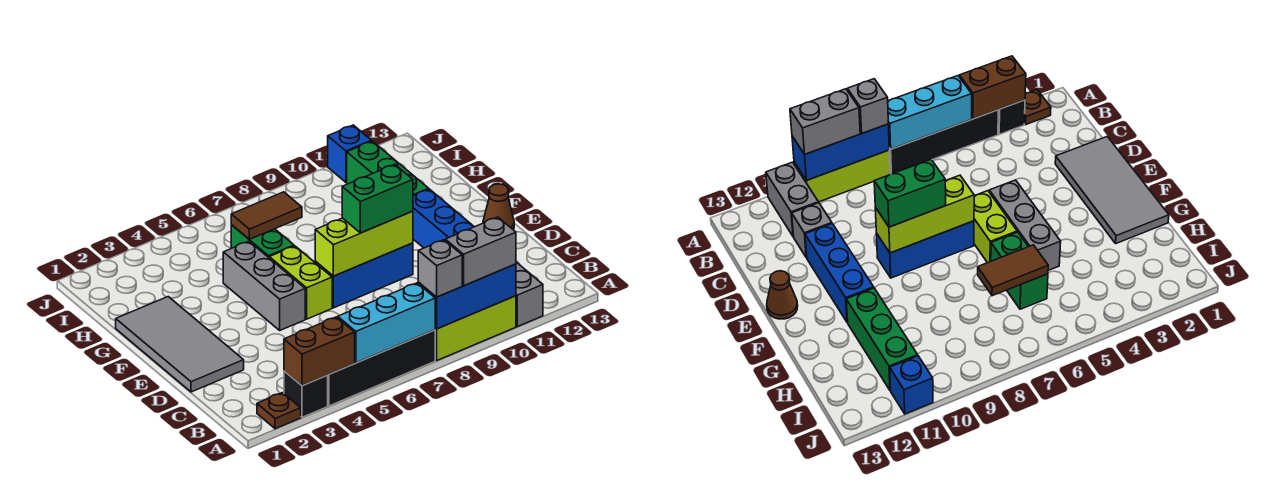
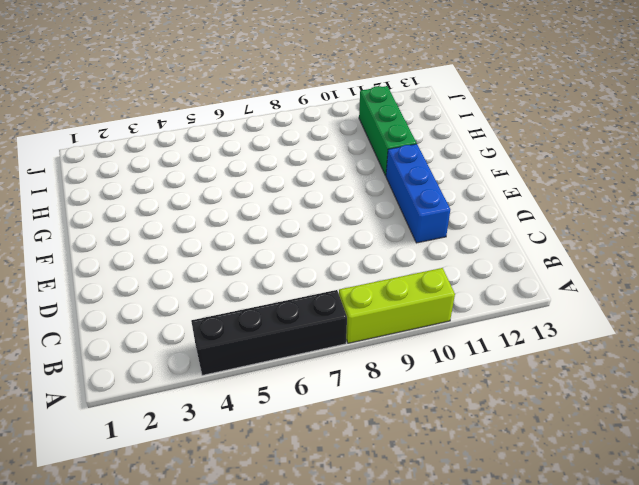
none -> brown 1x1 plate [257,393,301,429]
none -> black 1x1 brick [284,371,328,417]
none -> grey 1x2 brick [516,262,543,327]

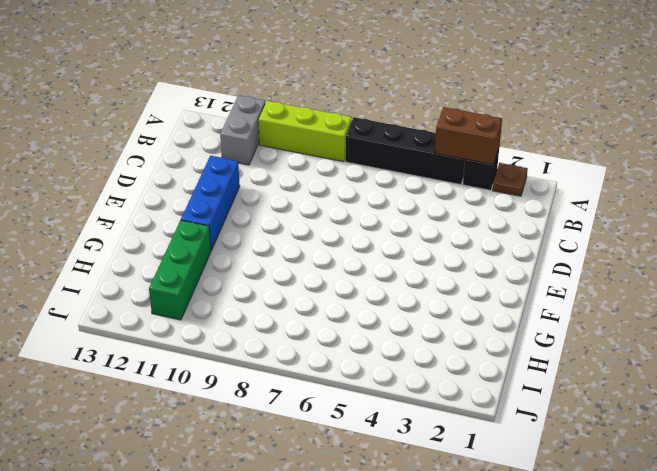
none -> grey 1x1 brick [792,203,832,257]
none -> grey 2x4 tile [116,297,244,392]
none -> grey 1x3 brick [223,241,305,330]

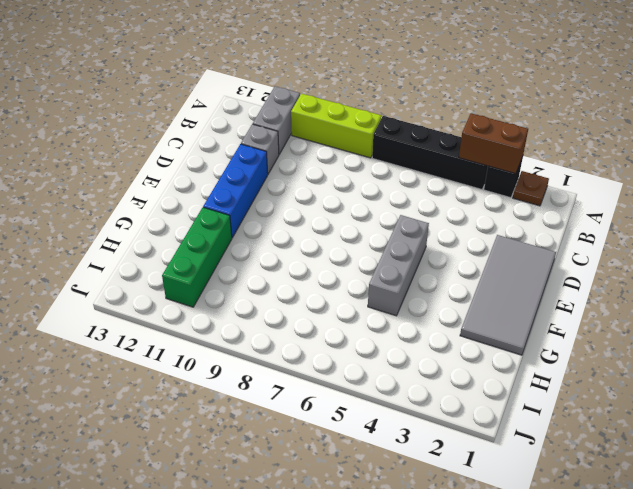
none -> lime 1x2 brick [269,246,332,319]
none -> blue 1x3 brick [315,243,413,308]
none -> brown 1x1 cone [483,184,514,230]

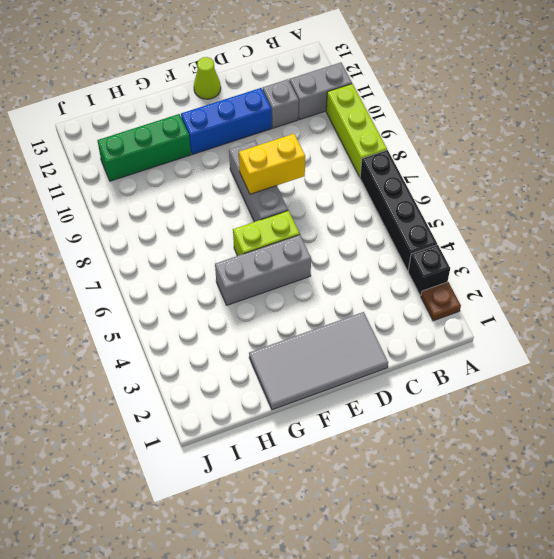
yellow 1x2 brick [239,134,305,194] -> lime 1x3 brick [315,211,413,276]
grey 1x3 brick [229,141,288,222] -> blue 1x3 brick [315,243,413,308]
lime 1x1 cone [194,57,221,99] -> brown 1x1 cone [483,184,514,230]
none -> green 1x2 brick [231,225,294,258]
none -> blue 1x1 brick [328,125,371,182]
none -> brown 1x2 brick [284,317,355,386]

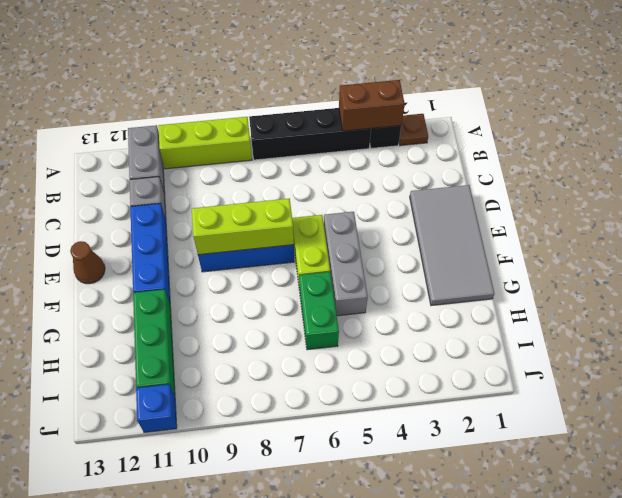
none -> cyan 1x3 brick [338,283,435,363]
none -> blue 1x3 brick [418,264,516,329]
none -> brown 1x2 tile [231,192,302,239]

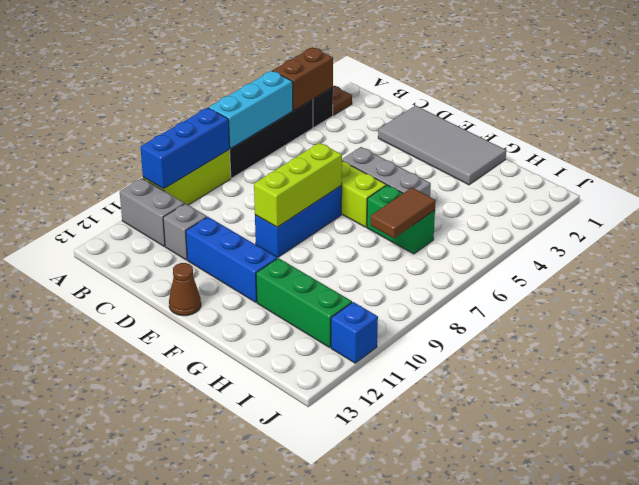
none -> grey 1x1 brick [418,240,462,297]
none -> grey 1x2 brick [445,217,516,286]
none -> green 1x2 brick [342,164,413,233]

